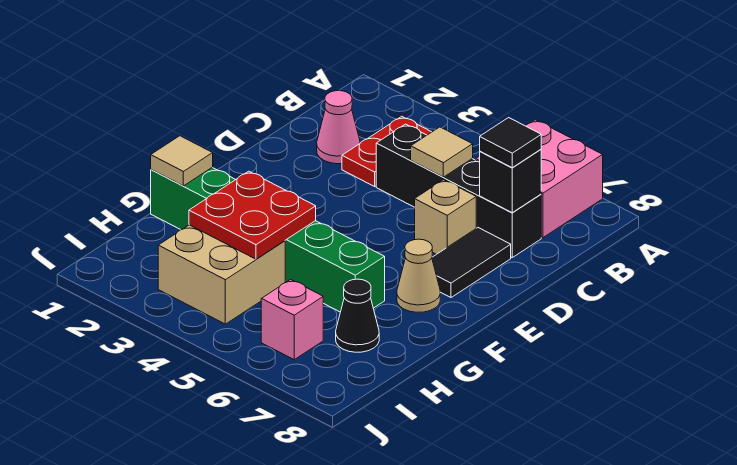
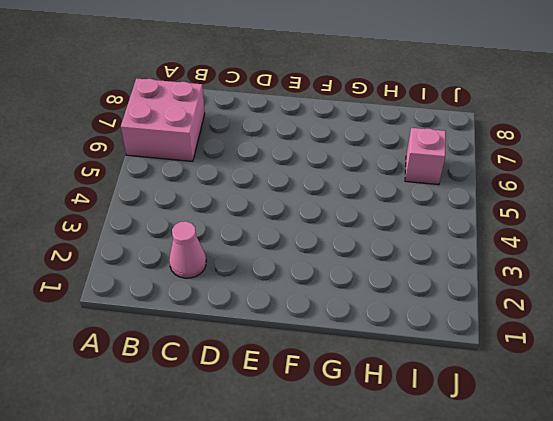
none -> red 1x2 plate [342,116,431,186]
none -> black 1x4 brick [376,124,541,257]
none -> tan 1x1 brick [415,180,476,254]

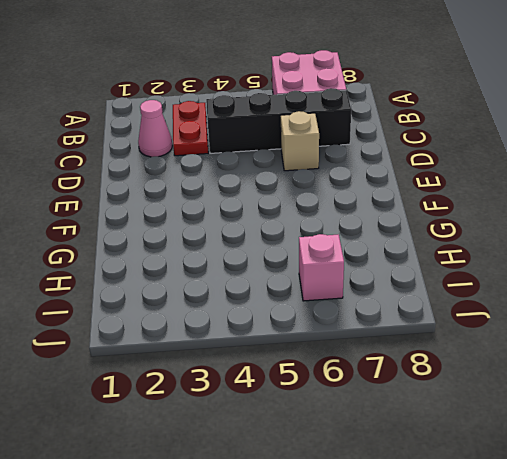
none -> black 1x2 tile [432,228,511,297]
none -> tan 1x1 cone [397,239,440,312]
none -> green 1x6 brick [151,167,385,312]

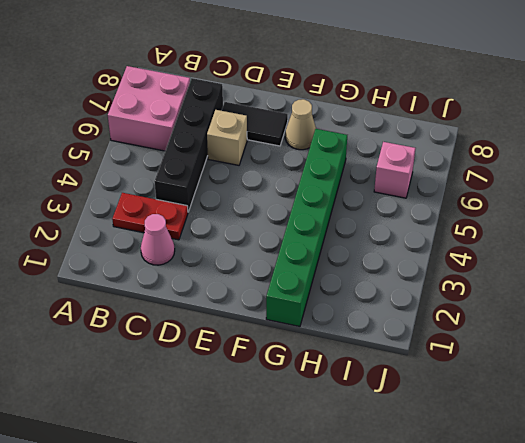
none -> tan 2x2 brick [158,225,285,324]
none -> black 1x1 cone [336,279,379,352]
none -> tan 1x1 tile [411,127,473,177]

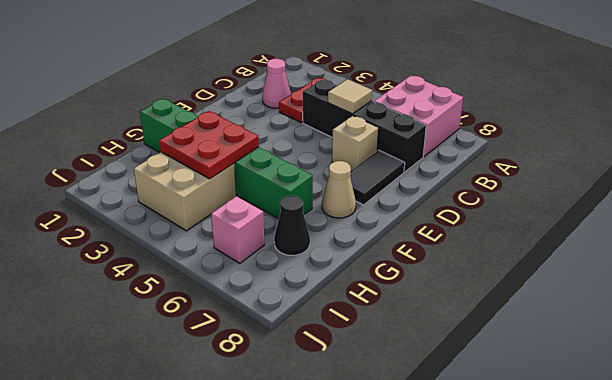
none -> black 1x1 brick [480,149,541,212]
none -> tan 1x1 tile [151,136,213,186]
none -> black 1x1 tile [480,118,541,168]

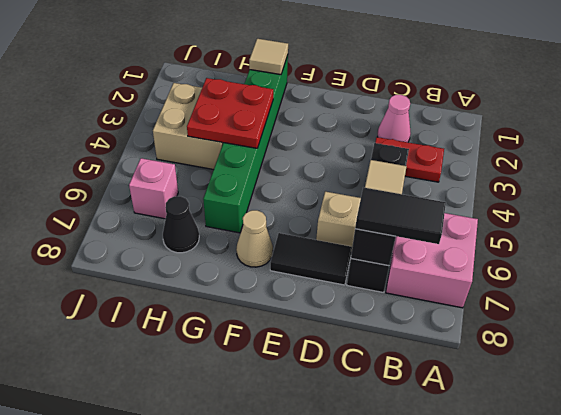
black 1x2 tile [355,187,446,244] -> black 1x1 tile [480,118,541,168]

